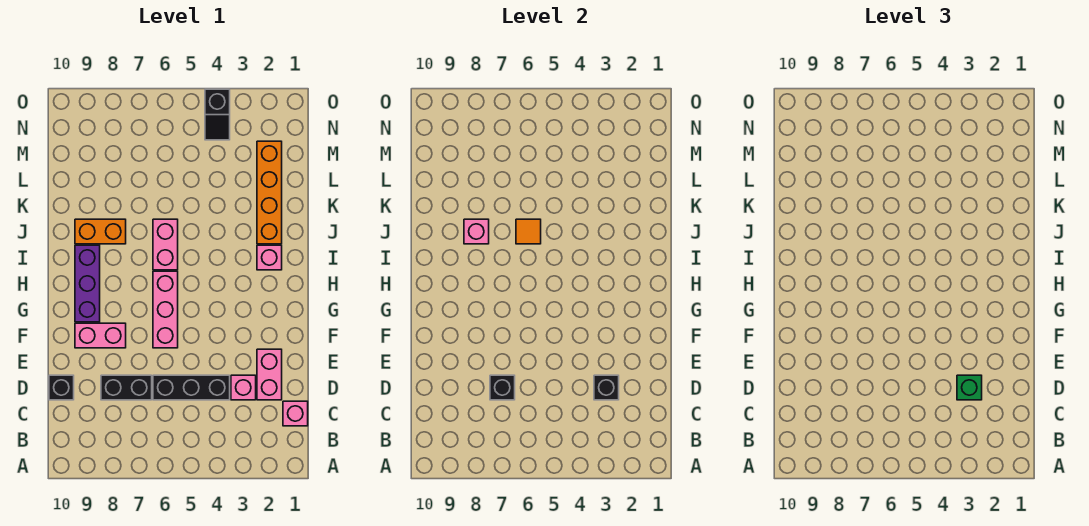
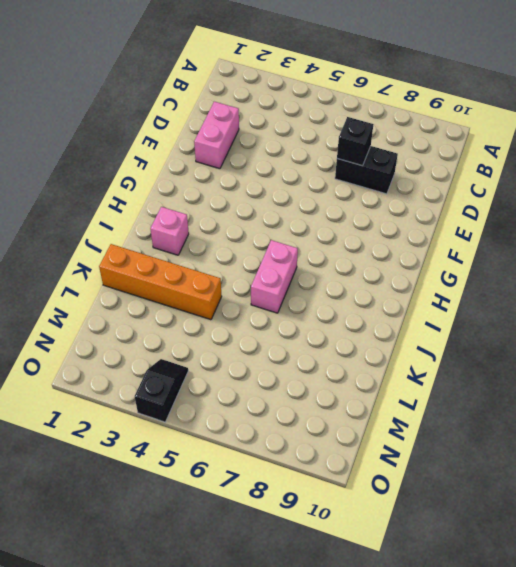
orange 1x4 brick [99,244,222,320] -> orange 1x4 brick turned to [257,141,282,244]
none -> pink 1x1 brick [283,401,308,426]
none -> pink 1x1 brick [231,375,256,400]
none -> black 1x3 brick [153,375,230,400]

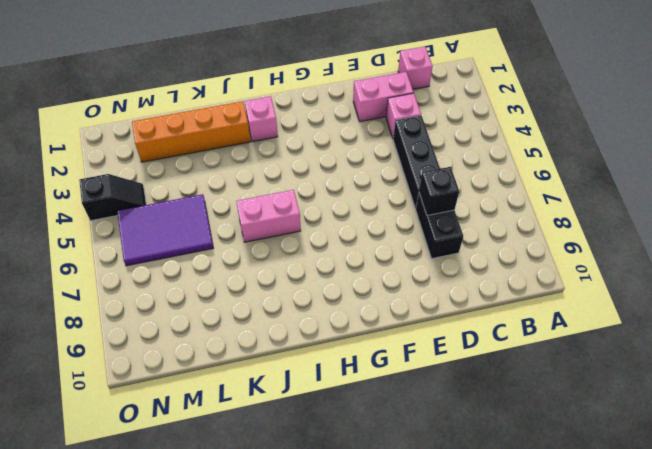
purple 2x3 tile [117,194,213,266] -> none
none -> black 1x1 brick [49,375,74,400]
none -> pink 1x3 brick [153,271,178,348]
none -> pink 1x2 brick [75,323,126,348]

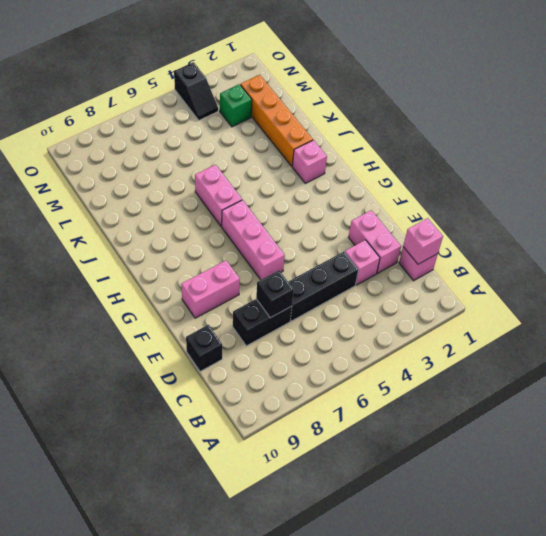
pink 1x1 brick [403,218,443,264] -> pink 1x1 brick moved to [464,219,489,244]
green 1x1 brick [220,84,252,127] -> green 1x1 brick moved to [957,375,982,400]
none -> purple 1x3 brick [75,245,100,322]
none -> orange 1x2 brick [75,219,126,244]
none -> black 1x1 brick [594,375,619,400]

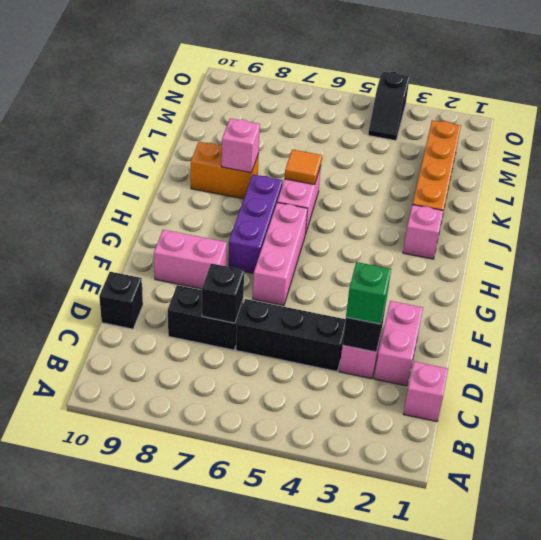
purple 1x3 brick [228,174,283,273] -> purple 1x3 brick moved to [75,245,100,322]

